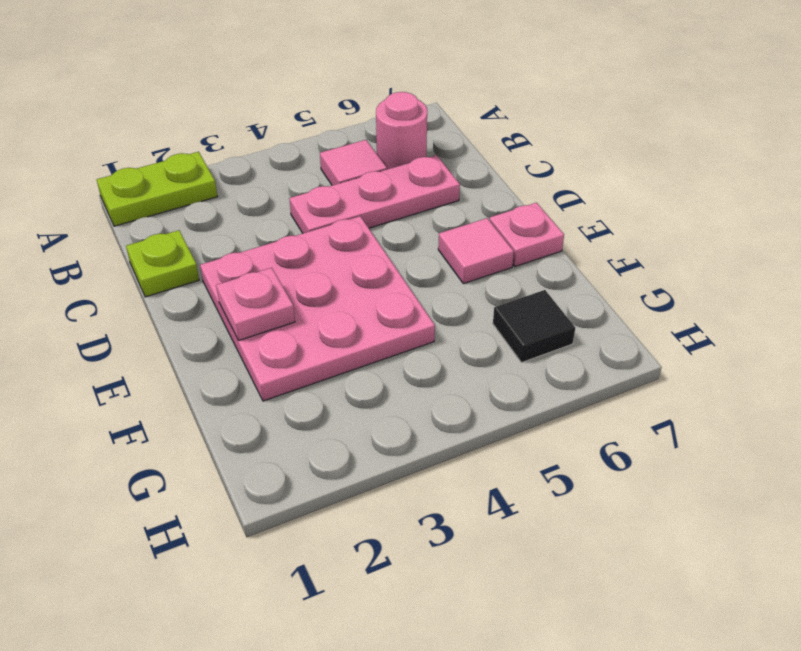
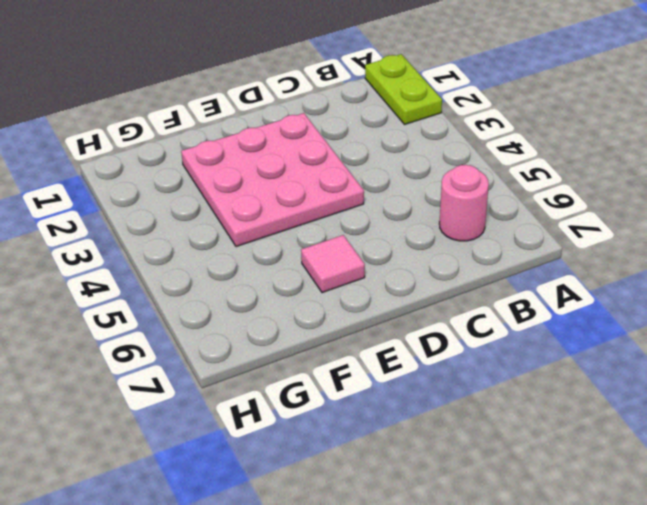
none -> pink 1x1 tile [320,140,387,185]
none -> lime 1x1 plate [126,230,199,297]

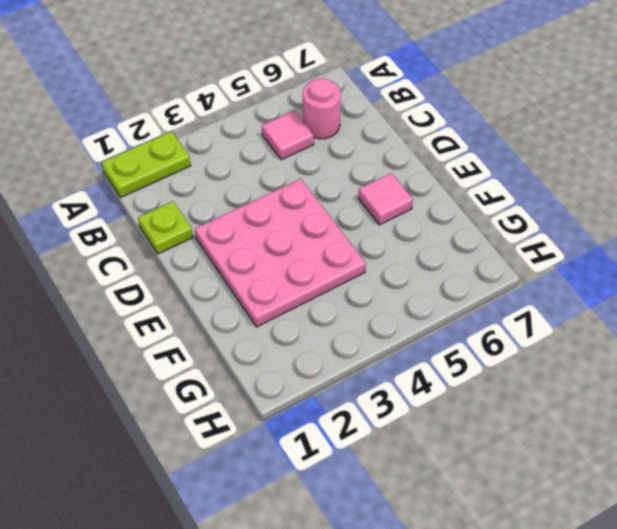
none -> pink 1x3 plate [289,155,460,233]
none -> pink 1x1 plate [489,203,564,267]

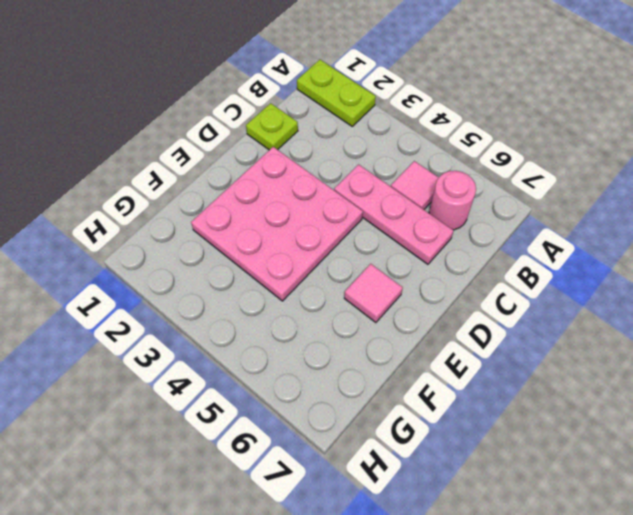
none -> pink 1x1 plate [489,203,564,267]
none -> black 1x1 tile [493,290,575,363]

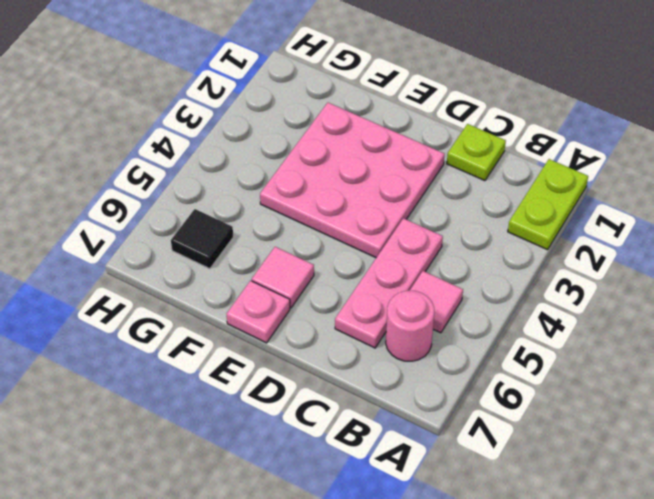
none -> pink 1x1 plate [216,268,295,341]

